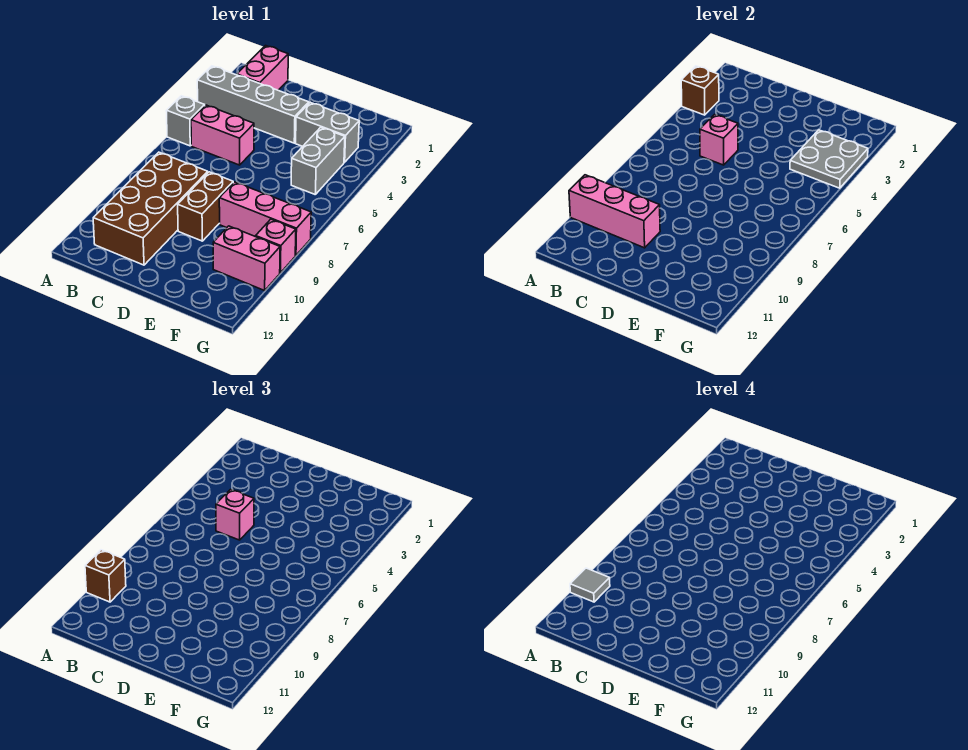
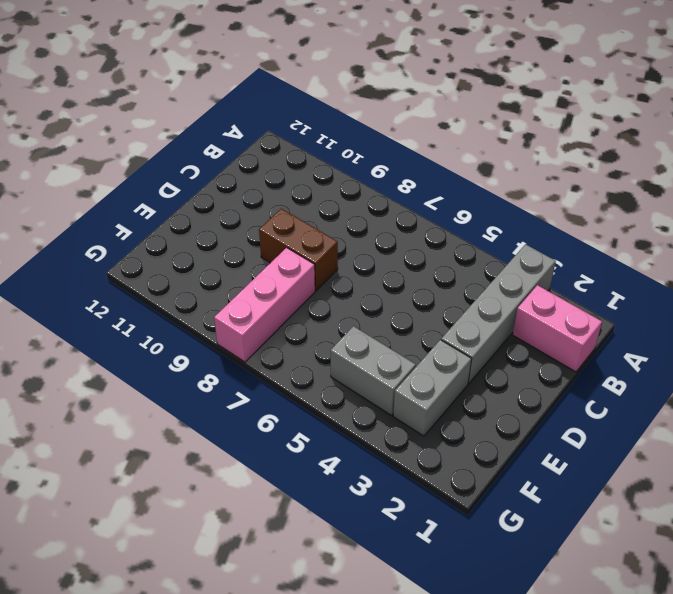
none -> grey 1x1 brick [166,96,205,146]
none -> pink 1x2 brick [191,105,254,165]
none -> brown 2x4 brick [93,152,208,265]

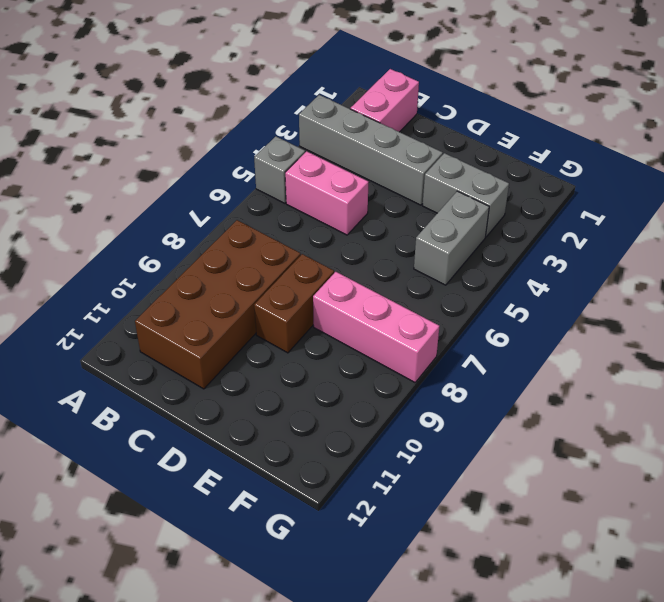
none -> pink 1x2 brick [213,226,280,291]
none -> pink 1x1 brick [256,219,296,273]
none -> brown 1x1 brick [681,66,719,115]

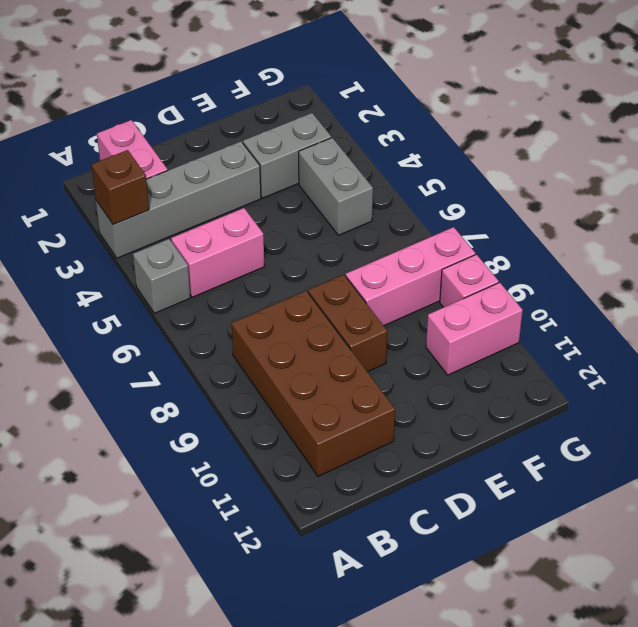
none -> pink 1x3 brick [569,175,660,248]
none -> pink 1x1 brick [700,114,738,165]
none -> grey 2x2 plate [790,130,868,188]

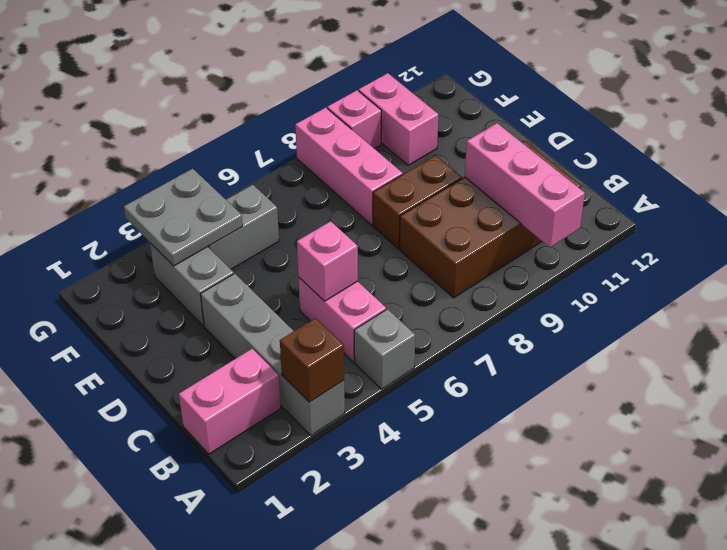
none -> brown 1x1 brick [85,550,126,602]
none -> pink 1x1 brick [216,489,254,540]
none -> grey 1x1 tile [570,568,610,602]

